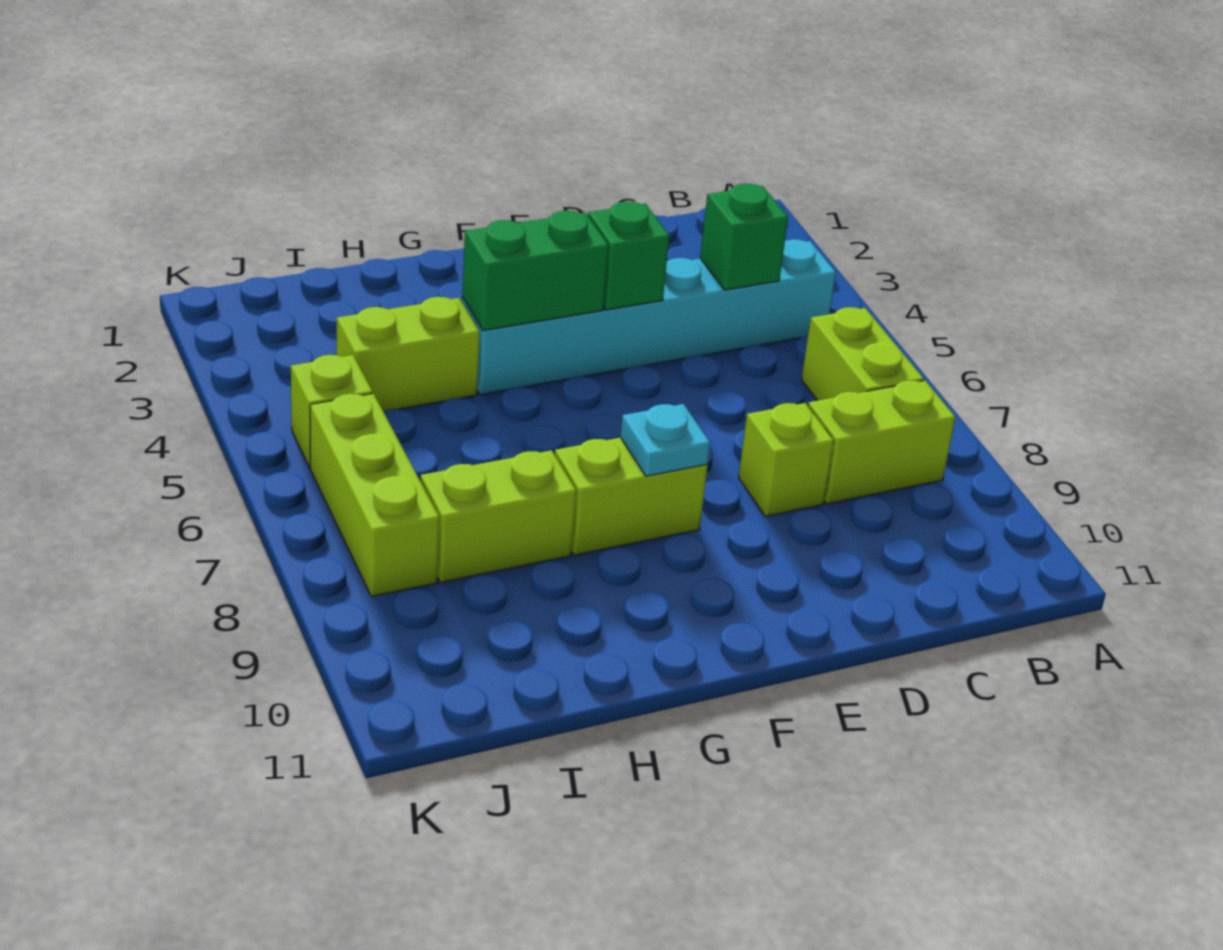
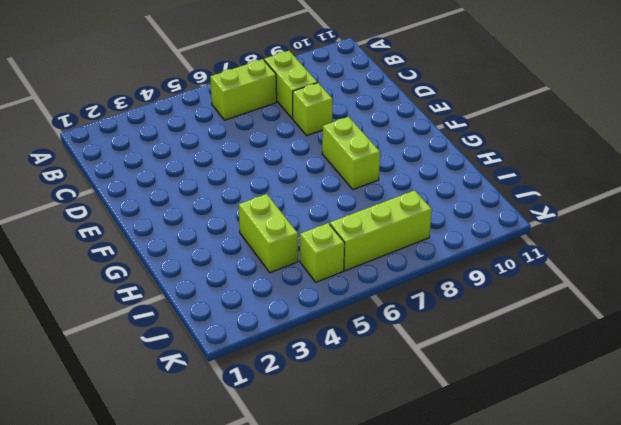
none -> cyan 1x6 brick [462,239,836,395]
none -> lime 1x2 brick [420,450,576,582]
none -> green 1x1 brick [700,184,788,290]

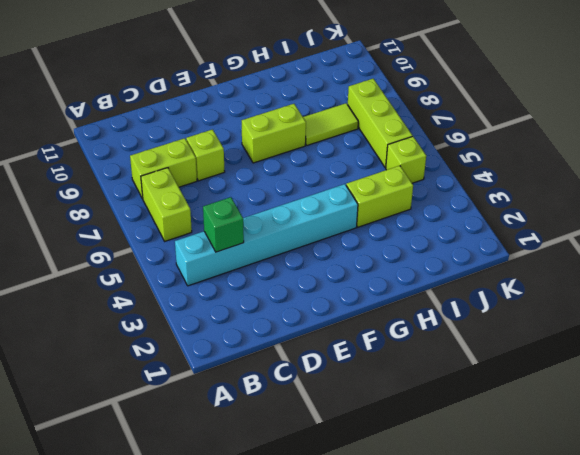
lime 1x2 tile [303,103,358,145] -> lime 1x2 brick [420,450,576,582]
none -> green 1x1 brick [588,201,669,310]
none -> green 1x2 brick [462,211,608,331]
none -> cyan 1x1 plate [620,404,710,476]

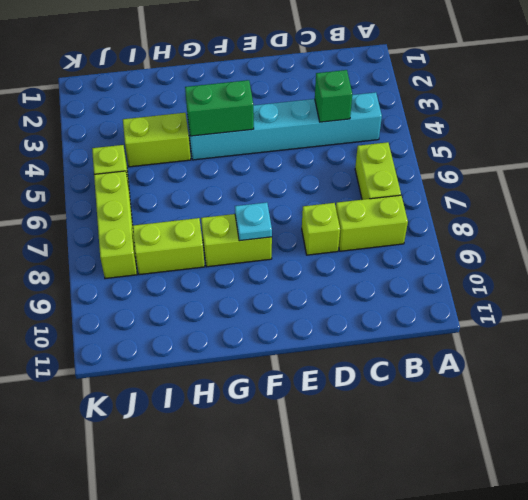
none -> green 1x1 brick [588,201,669,310]

